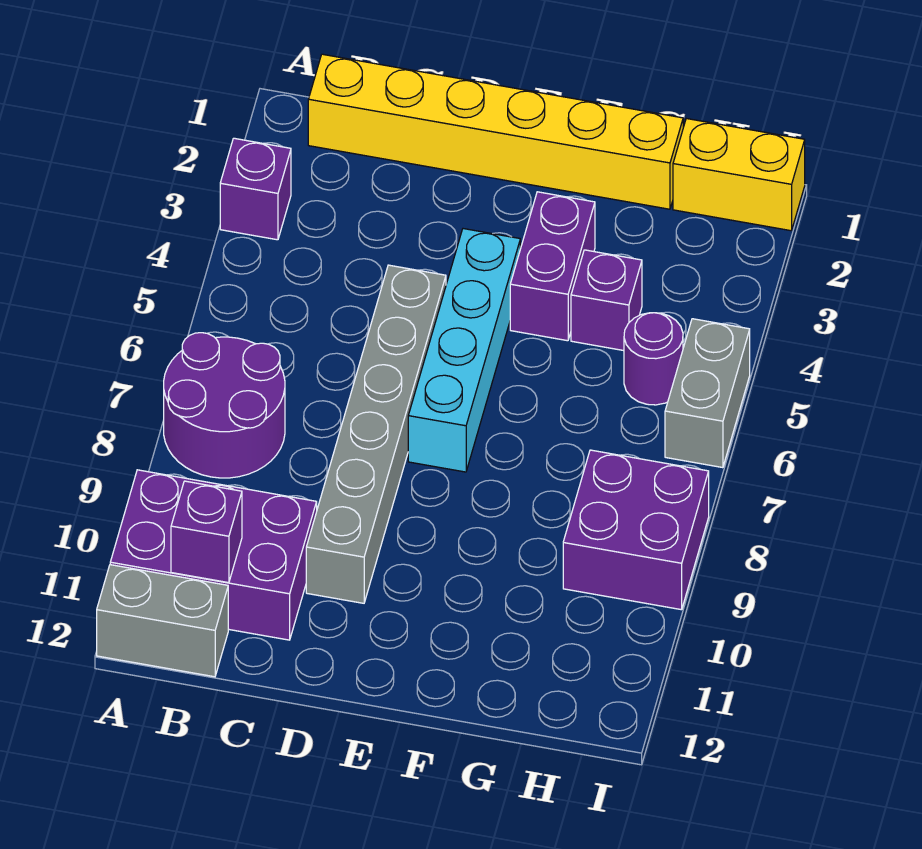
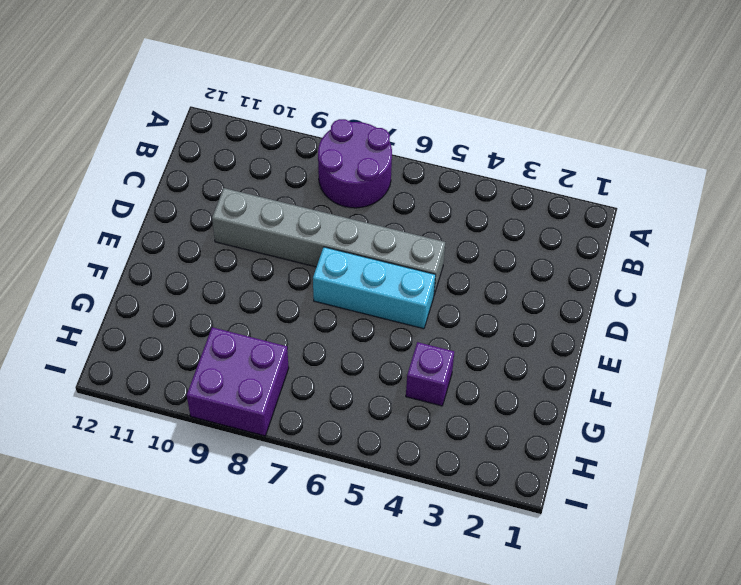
cyan 1x3 brick [313,247,436,329] -> cyan 1x4 brick [408,229,520,472]
none -> purple 1x1 brick [220,138,291,240]
none -> purple 2x3 brick [110,470,317,640]
none -> grey 1x2 brick [97,565,228,677]

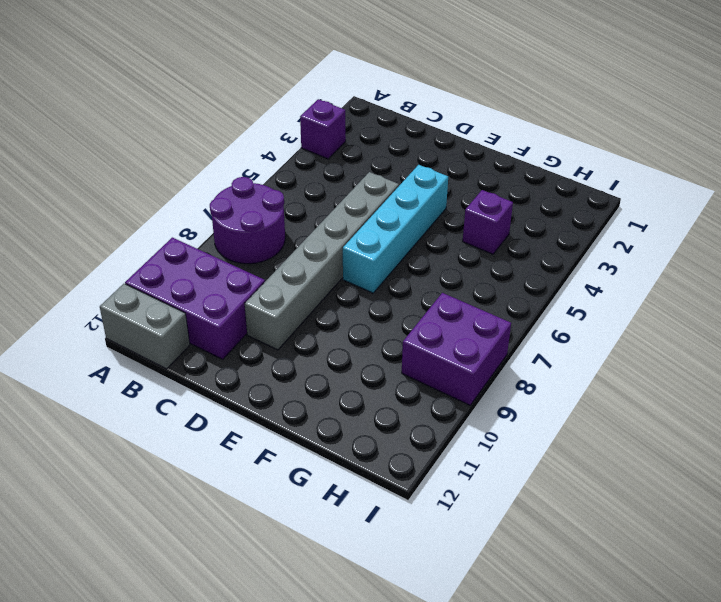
none -> yellow 1x6 brick [308,54,683,209]
none -> purple 1x2 brick [510,192,595,341]
none -> yellow 1x2 brick [673,119,805,231]

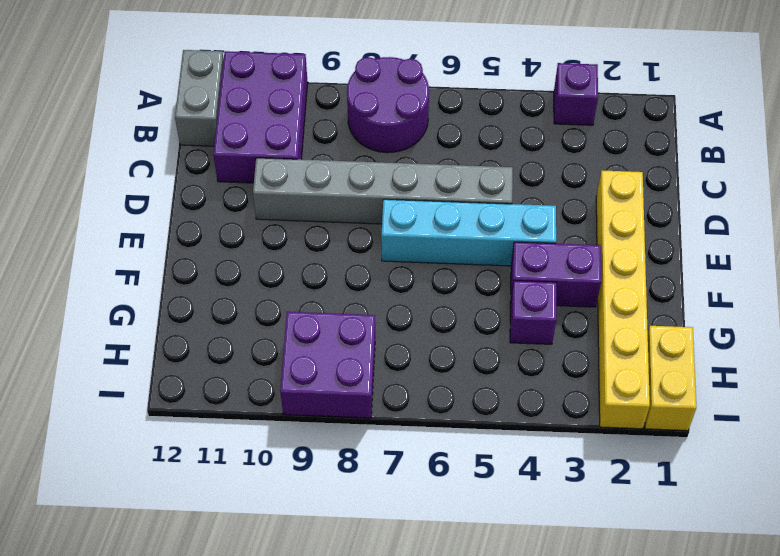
yellow 1x6 brick [596,170,650,429] -> yellow 1x6 brick moved to [308,54,683,209]
none -> purple 1x1 round brick [624,313,683,405]
none -> grey 1x2 brick [665,319,750,468]
none -> purple 1x1 brick [171,481,242,583]

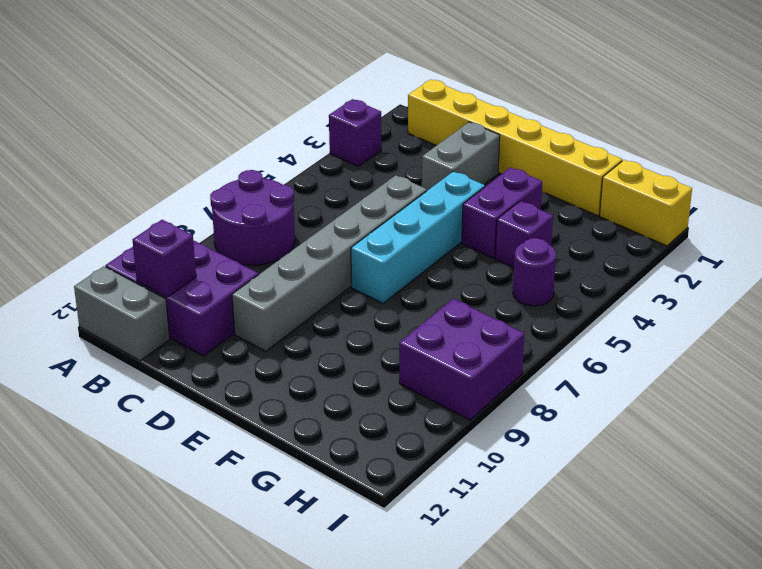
grey 1x2 brick [422,122,500,191] -> grey 1x2 brick moved to [665,319,750,468]

